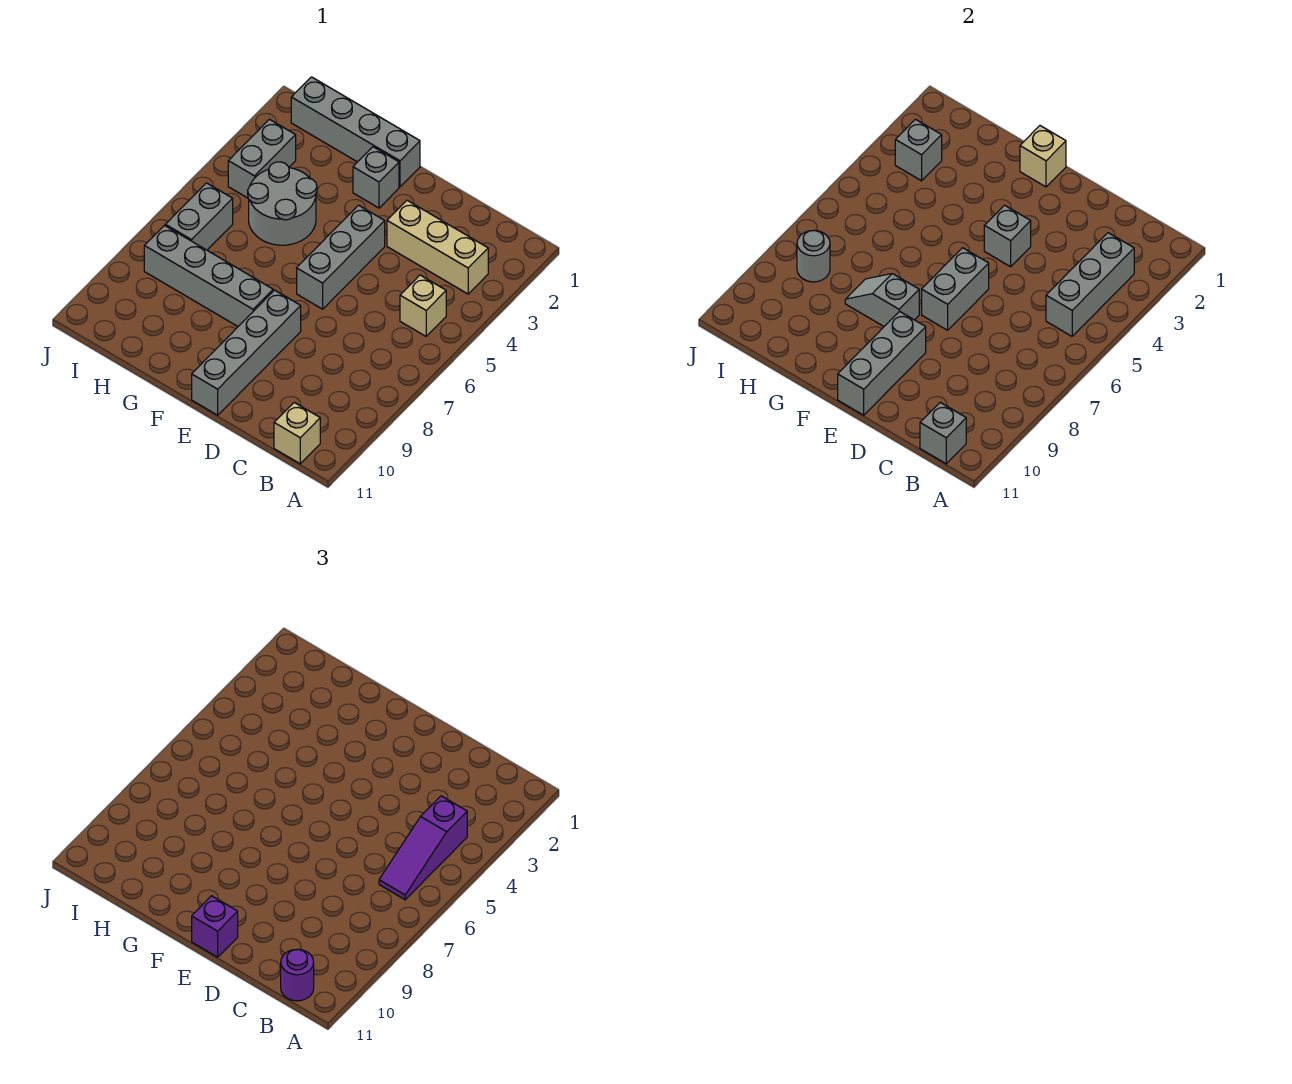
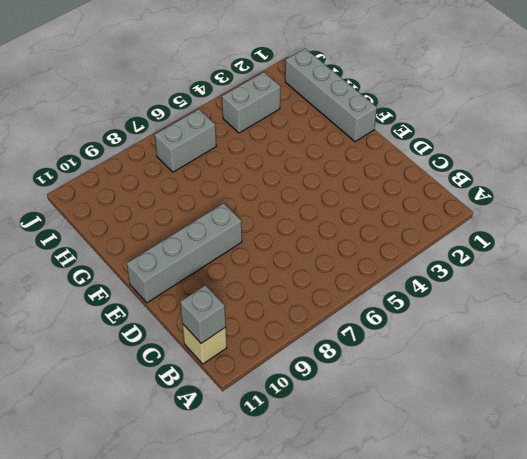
none -> tan 1x3 brick [387,200,488,294]
none -> tan 1x1 brick [400,275,446,336]
none -> grey 1x3 brick [297,205,385,309]

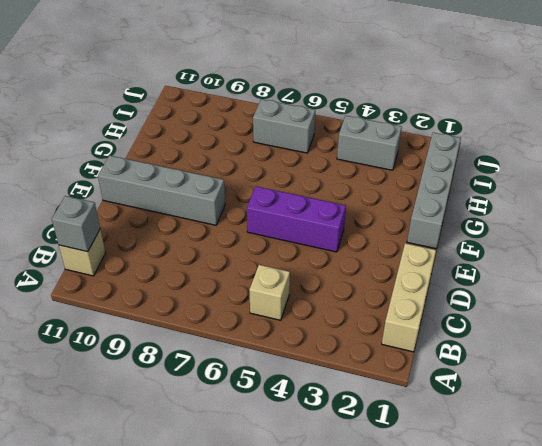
tan 1x3 brick [382,243,436,352] -> tan 1x3 brick moved to [387,200,488,294]
purple 1x3 brick [247,186,346,252] -> grey 1x3 brick [297,205,385,309]
none -> grey 1x1 brick [353,147,399,208]
none -> grey 1x4 brick [144,226,273,326]
none -> grey 2x2 round brick [248,162,317,245]

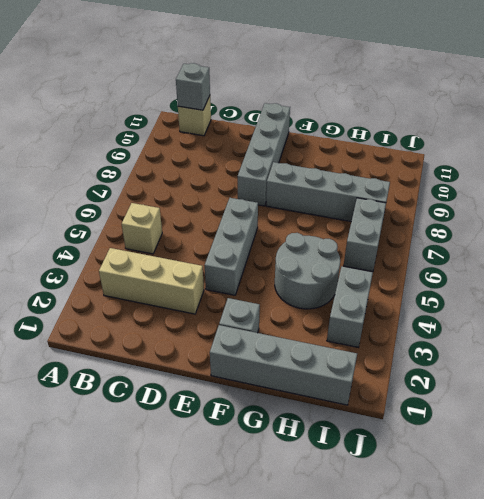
none -> grey 1x3 brick [1046,233,1134,336]
none -> grey 1x1 brick [984,205,1031,267]
none -> grey 1x2 brick [922,248,989,330]

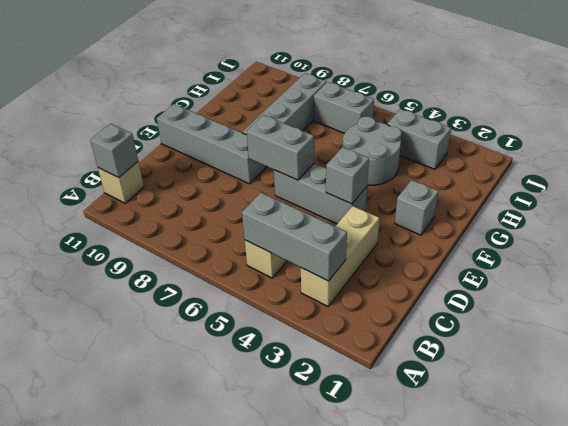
none -> grey 1x4 brick [291,77,420,187]
none -> grey 1x3 brick [838,311,926,415]
none -> tan 1x1 brick [1020,126,1066,187]

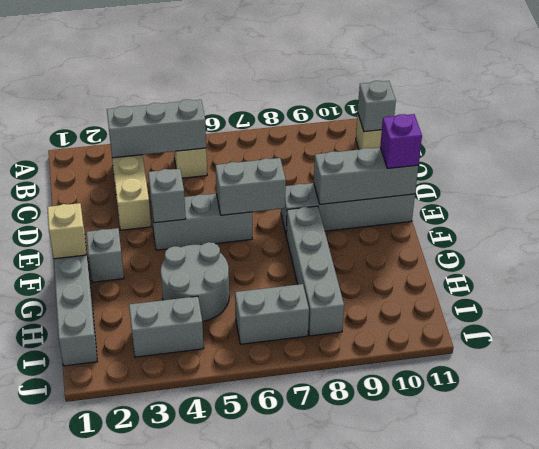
none -> grey 1x2 slope [845,274,919,326]
none -> grey 1x1 brick [895,119,942,181]
none -> grey 1x1 round brick [797,230,830,282]

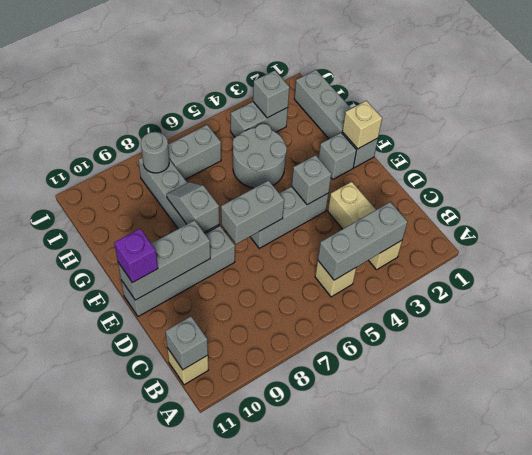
none -> purple 1x3 slope [379,796,467,900]
none -> purple 1x1 round brick [281,949,314,1001]

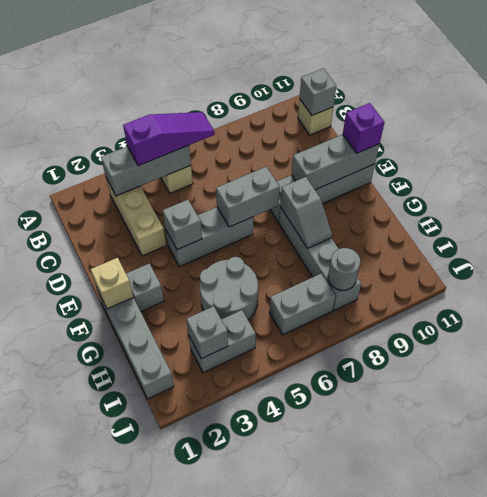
none -> purple 1x1 round brick [281,949,314,1001]

